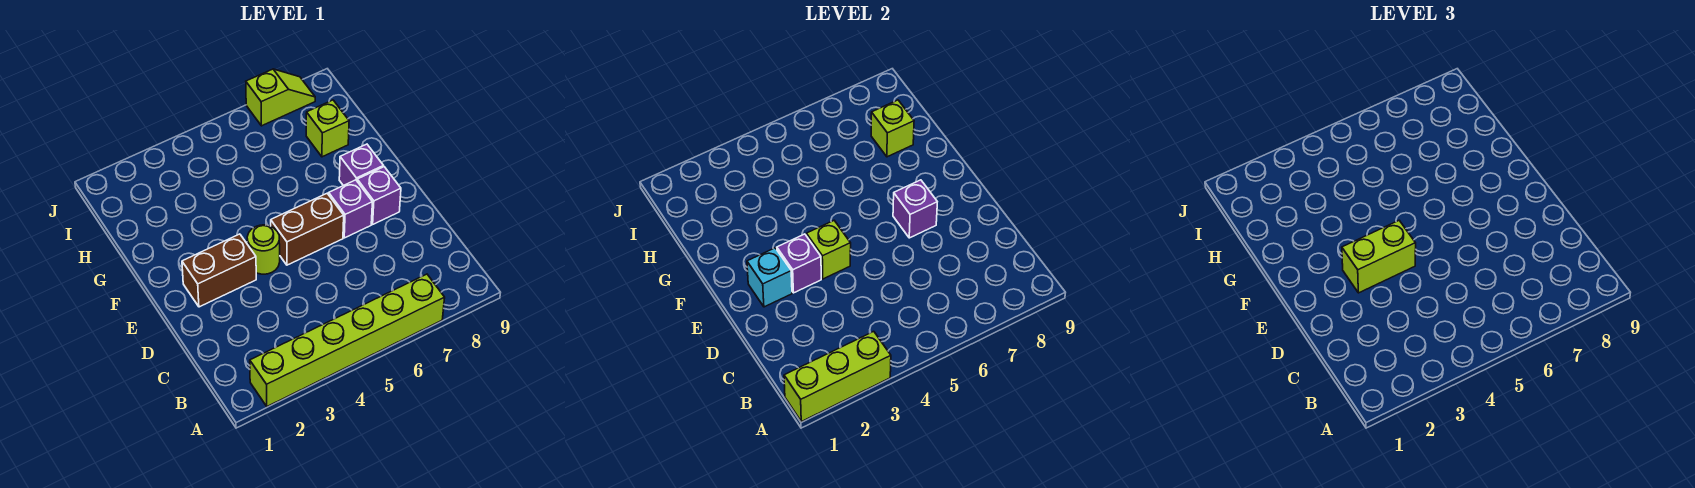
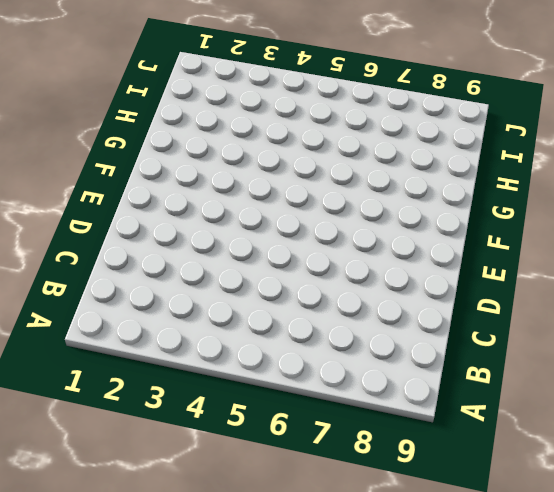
none -> lime 1x6 brick [250,274,445,406]
none -> brown 1x2 brick [182,234,256,307]
none -> lime 1x1 round brick [247,225,280,274]

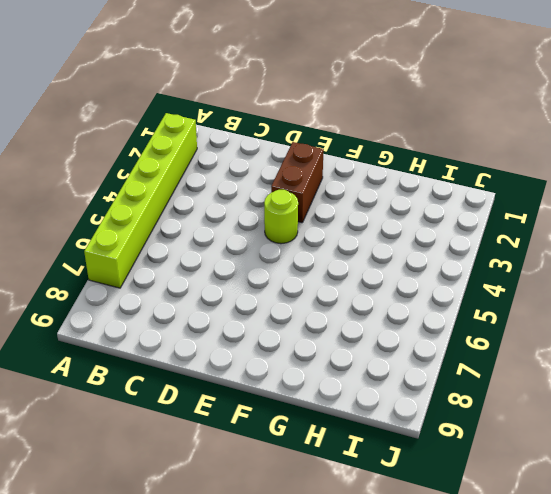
none -> brown 1x2 brick [271,194,344,265]
none -> purple 1x1 brick [329,180,372,238]
none -> purple 1x1 brick [357,167,401,224]

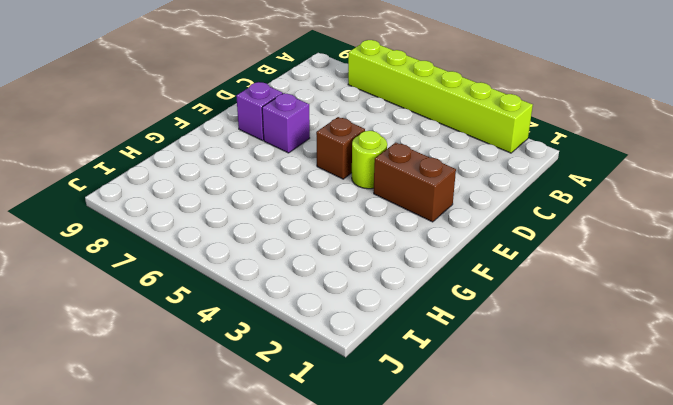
brown 1x1 brick [316,117,365,179] -> brown 1x2 brick [271,194,344,265]
none -> purple 1x1 brick [339,144,383,186]
none -> lime 1x1 brick [306,100,349,157]
none -> lime 1x2 slope [246,69,315,126]

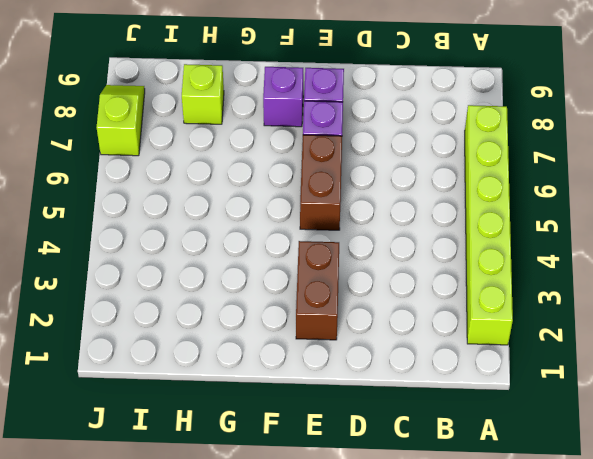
none -> lime 1x1 round brick [247,225,280,274]
none -> lime 1x3 brick [784,332,891,422]
none -> cyan 1x1 brick [747,248,792,307]

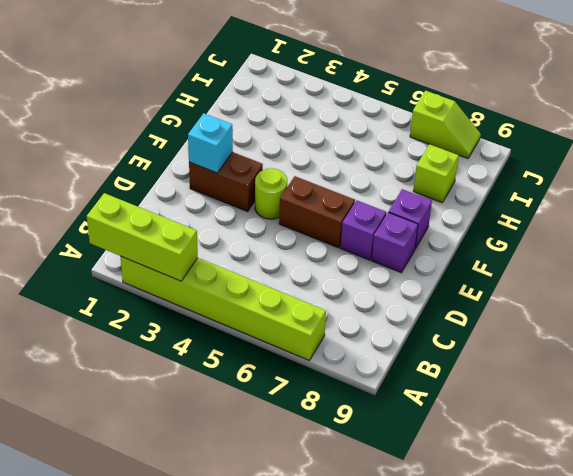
none -> purple 1x1 brick [777,234,821,293]
none -> lime 1x1 brick [806,221,851,279]
none -> purple 1x1 brick [893,180,937,238]

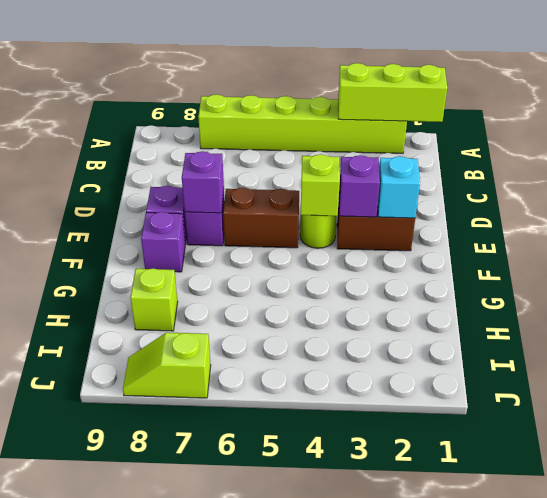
none -> lime 1x1 brick [871,100,914,157]
none -> lime 1x2 brick [1342,221,1416,293]

